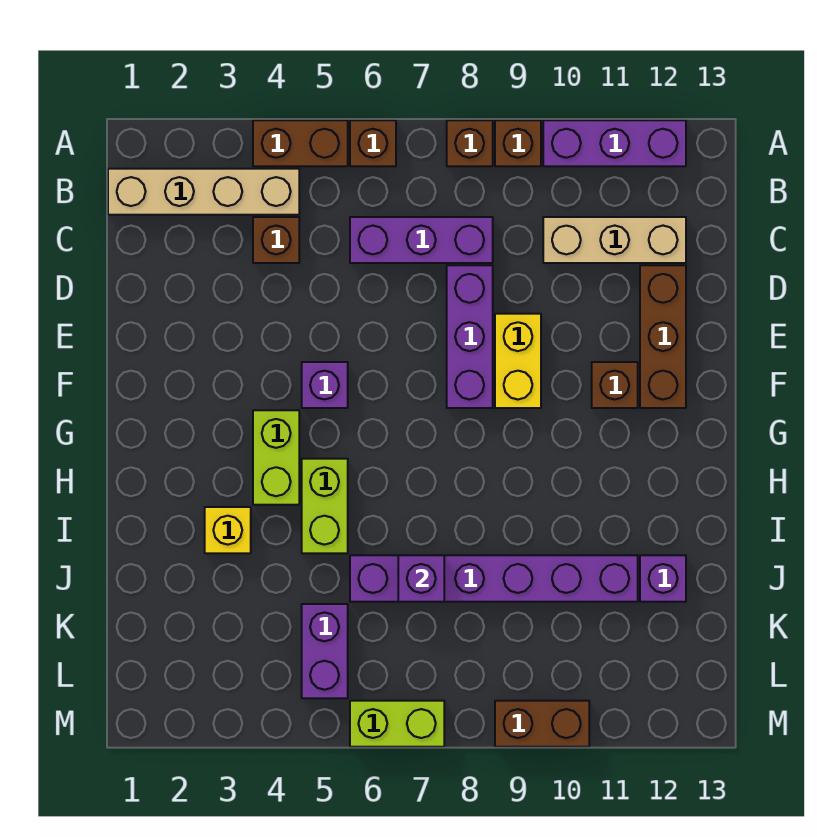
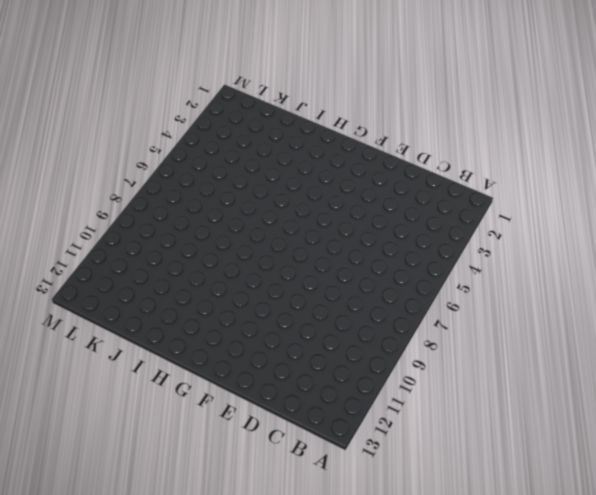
none -> brown 1x2 brick [253,120,348,166]
none -> brown 1x1 brick [350,120,396,166]
none -> brown 1x1 brick [447,120,493,166]

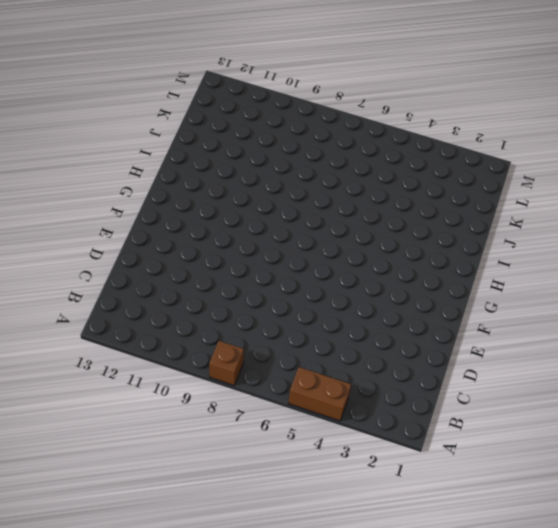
none -> brown 1x1 brick [350,120,396,166]
none -> brown 1x1 brick [495,120,541,166]
none -> purple 1x3 brick [543,120,686,166]

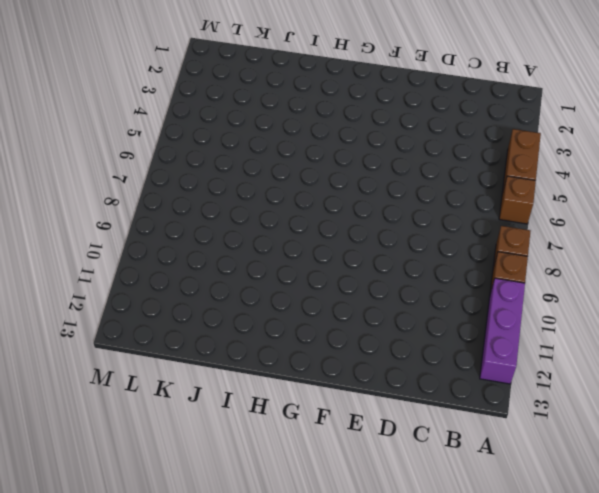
none -> tan 1x4 brick [108,169,299,215]
none -> brown 1x1 brick [253,217,299,263]
none -> purple 1x3 brick [350,217,493,263]

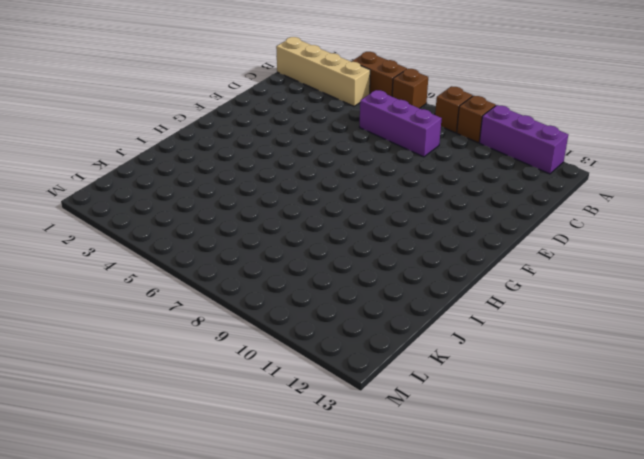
none -> brown 1x1 brick [253,217,299,263]
none -> tan 1x3 brick [543,217,686,263]
none -> purple 1x3 brick [447,265,493,408]

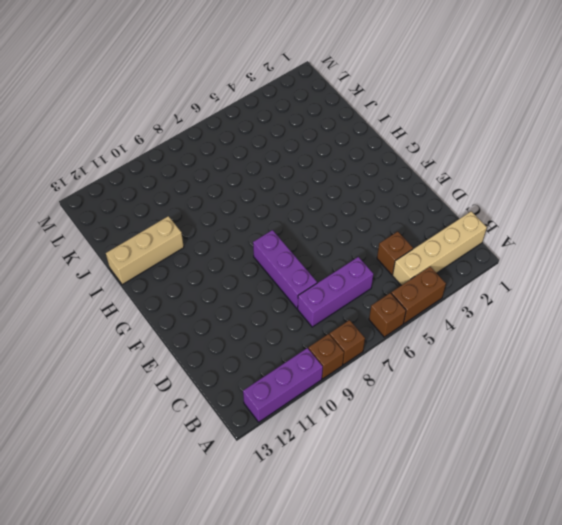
tan 1x3 brick [106,216,184,285] -> tan 1x3 brick moved to [543,217,686,263]
none -> brown 1x3 brick [640,265,686,408]
none -> yellow 1x2 brick [495,314,541,408]
none -> purple 1x1 brick [302,362,348,408]

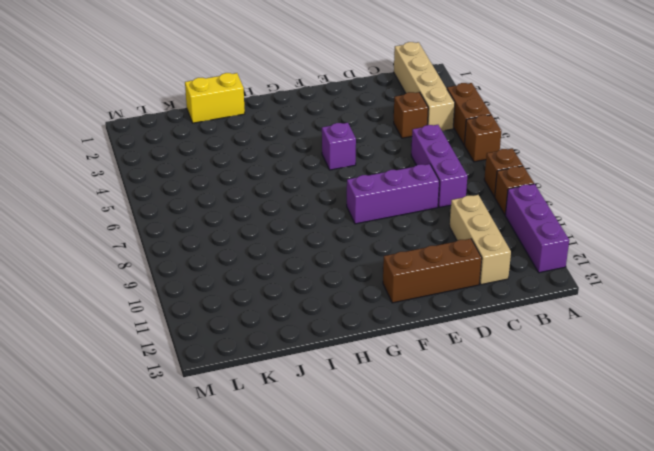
yellow 1x2 brick [185,73,245,123] -> yellow 1x2 brick moved to [495,314,541,408]
none -> brown 1x1 brick [592,362,638,408]
none -> lime 1x2 brick [253,410,299,505]
none -> lime 1x2 brick [302,459,348,553]

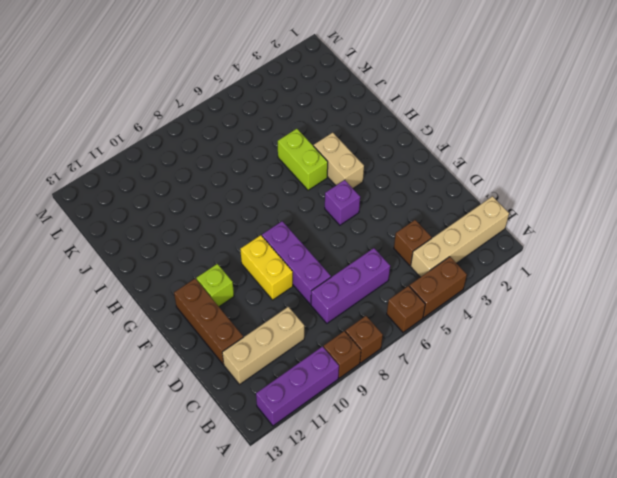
lime 1x1 brick [196,264,234,306] -> brown 1x1 brick [592,362,638,408]
tan 1x2 brick [314,133,364,188] -> lime 1x2 brick [253,410,299,505]
none -> yellow 1x1 brick [205,507,251,553]
none -> purple 1x6 brick [350,555,638,602]
none -> purple 1x1 brick [640,555,686,602]

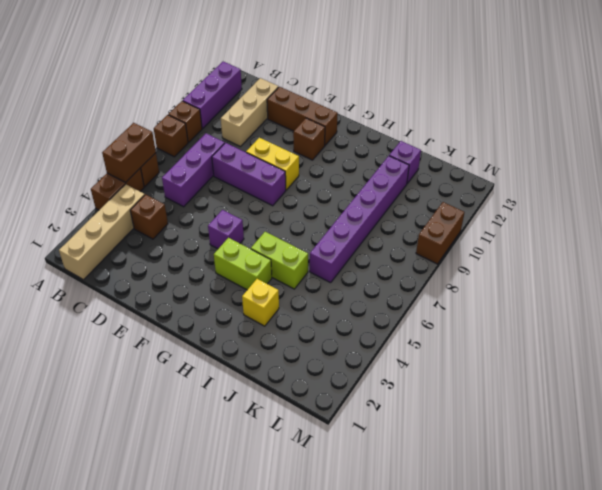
brown 1x2 brick [102,123,156,183] -> none
none -> purple 1x2 brick [302,604,348,698]
none -> lime 1x2 brick [350,701,444,747]
none -> purple 1x1 brick [398,555,444,602]

